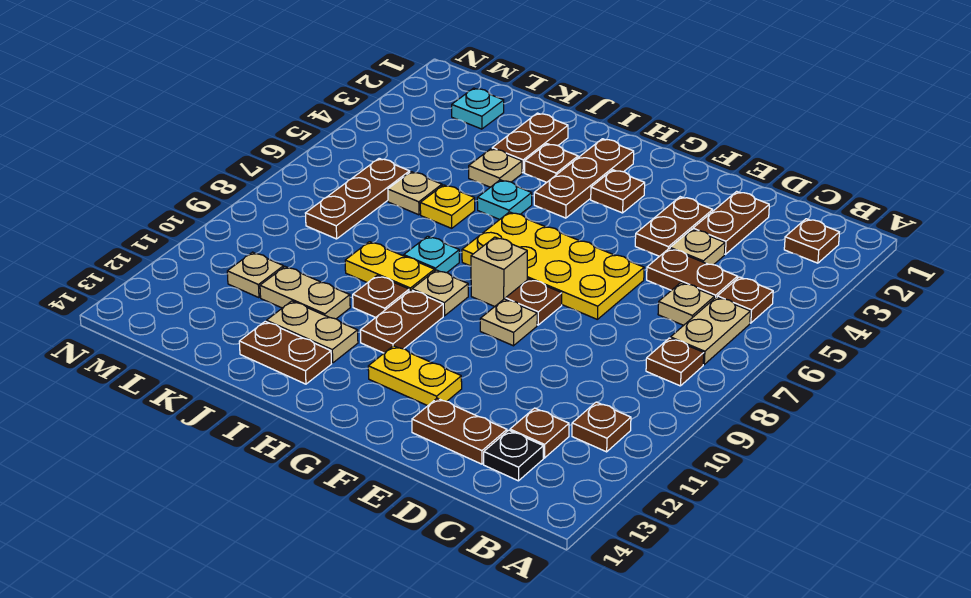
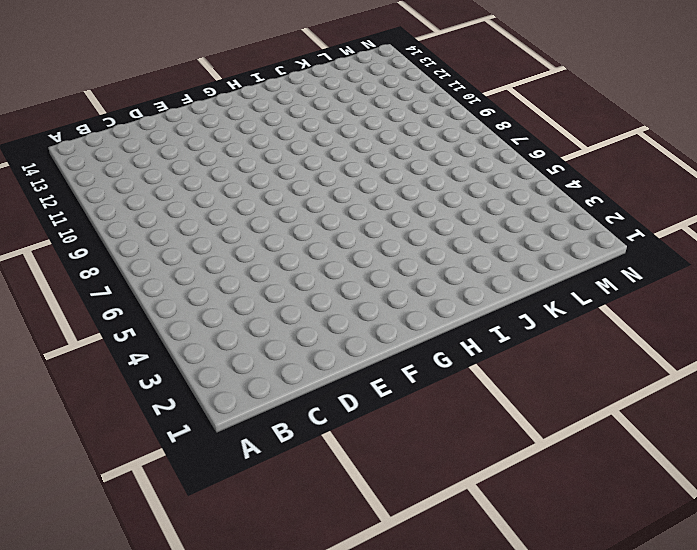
none -> brown 1x1 plate [784,219,839,263]
none -> brown 1x1 plate [717,277,773,323]
none -> tan 1x2 plate [671,297,750,364]
none -> brown 1x1 plate [646,338,704,386]

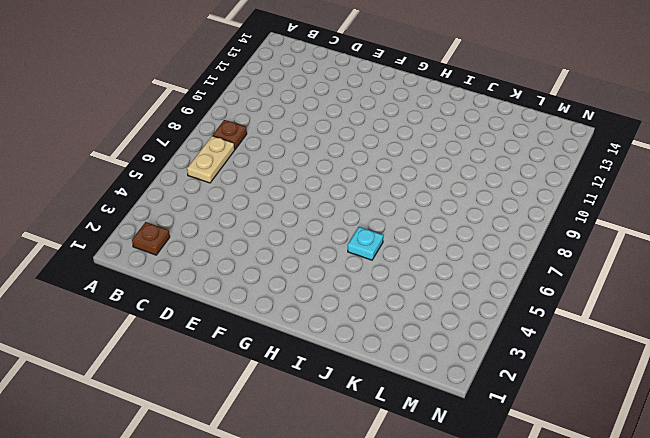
none -> brown 1x1 plate [717,277,773,323]
none -> brown 1x1 plate [572,402,631,452]
none -> brown 1x2 plate [647,249,738,298]
none -> tan 1x1 plate [658,283,715,325]

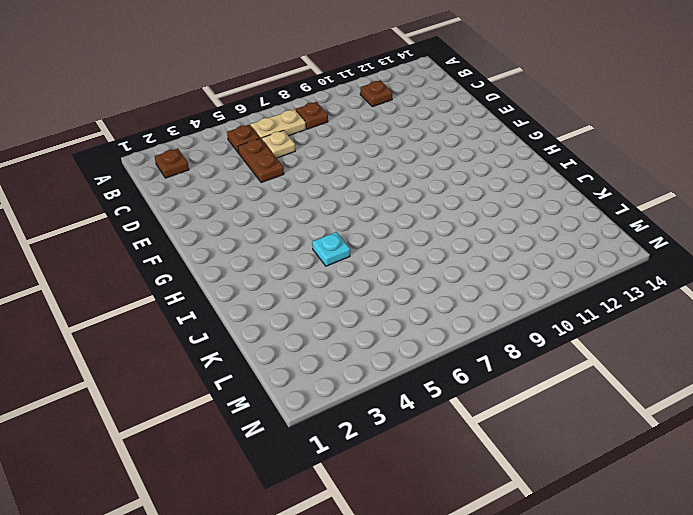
none -> brown 1x1 plate [510,408,569,458]
none -> black 1x1 plate [484,430,543,481]
none -> brown 1x2 plate [693,191,769,254]
none -> tan 1x1 plate [670,229,725,265]

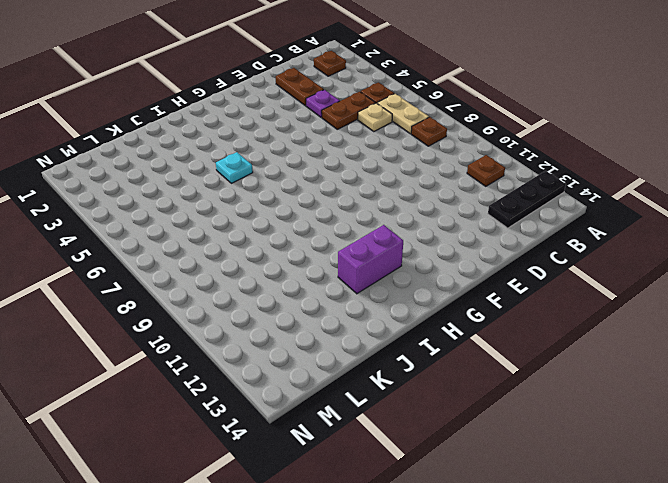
black 1x3 plate [488,171,566,228] -> black 1x1 plate [484,430,543,481]
purple 1x1 plate [306,90,339,117] -> tan 1x1 plate [670,229,725,265]
purple 1x2 brick [338,225,403,294] -> tan 1x2 plate [266,301,358,363]
none -> brown 1x1 plate [510,408,569,458]
none -> brown 1x2 plate [412,398,507,464]
none -> brown 1x2 plate [635,197,713,256]
none -> yellow 2x4 plate [462,212,644,319]

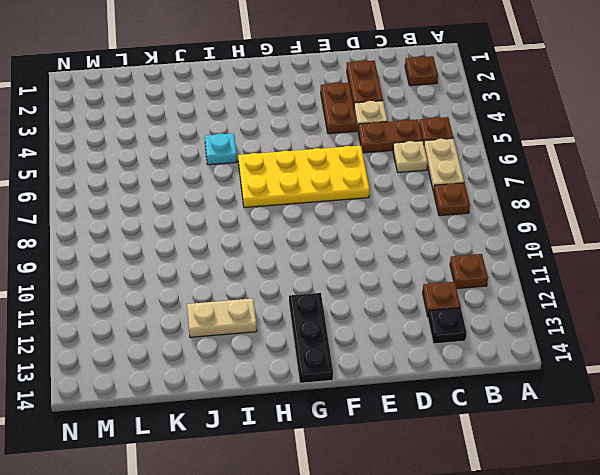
black 1x3 plate [289,293,333,383] -> yellow 1x2 plate [368,346,462,406]
none -> brown 1x2 plate [412,398,507,464]
none -> brown 1x1 plate [505,279,562,325]
none -> tan 1x1 plate [480,299,537,346]
none -> brown 1x1 plate [591,170,645,213]

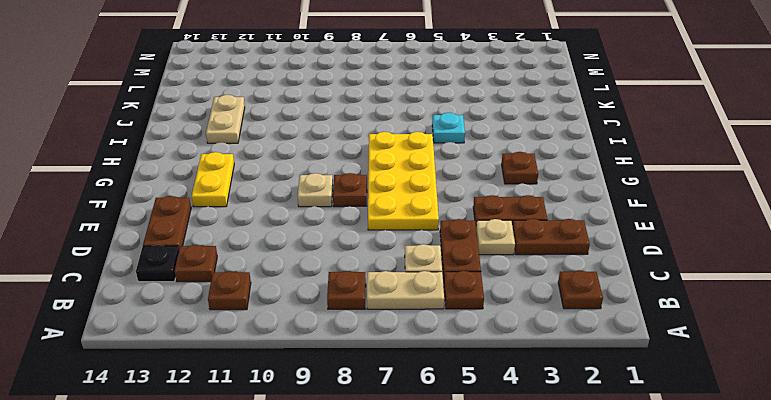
none -> tan 1x1 brick [471,237,527,307]
none -> brown 1x3 plate [534,139,634,218]
none -> tan 1x1 plate [412,270,468,316]
none -> brown 1x2 plate [360,290,443,353]

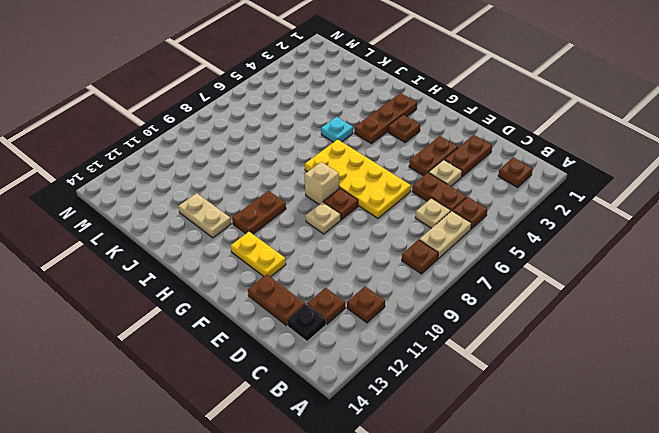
none -> tan 1x1 plate [412,270,468,316]
none -> brown 1x1 plate [525,144,578,182]
none -> cyan 1x1 plate [404,236,459,273]
none -> yellow 1x2 plate [345,242,434,291]

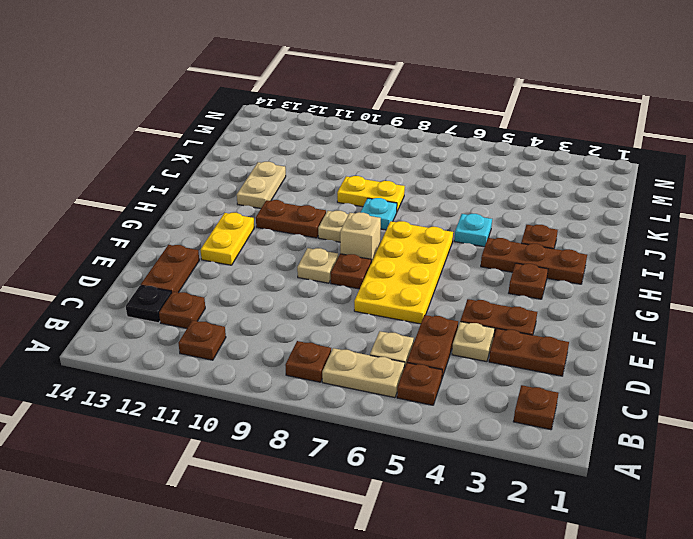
yellow 1x2 plate [337,176,405,211] -> yellow 1x2 plate turned to [345,242,434,291]
none -> brown 1x1 plate [353,275,409,317]
none -> brown 1x2 plate [239,321,331,384]
none -> brown 1x2 plate [492,113,568,173]
none -> tan 1x1 plate [469,149,522,187]

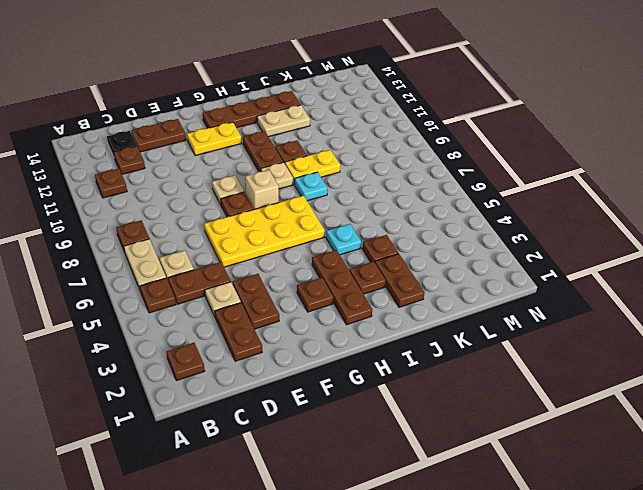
brown 1x4 plate [203,91,301,128] -> brown 1x2 plate [239,321,331,384]
brown 1x1 plate [362,235,398,262] -> tan 1x1 plate [469,149,522,187]
none -> yellow 1x1 plate [420,185,475,228]
none -> tan 1x2 plate [260,267,350,319]
none -> tan 1x1 plate [388,172,442,215]
none -> cyan 1x1 plate [452,88,504,129]

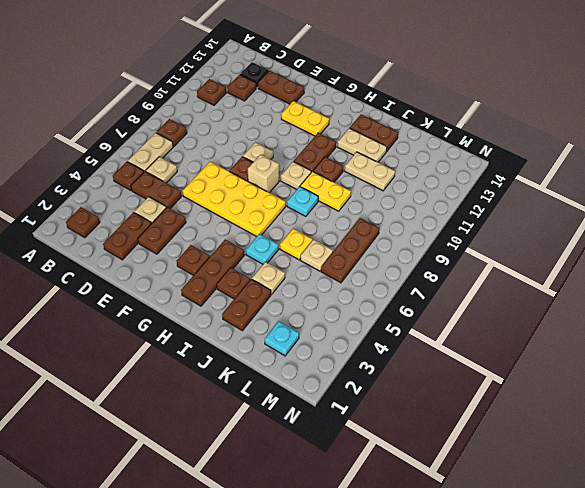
none -> tan 1x1 plate [227,252,284,298]

